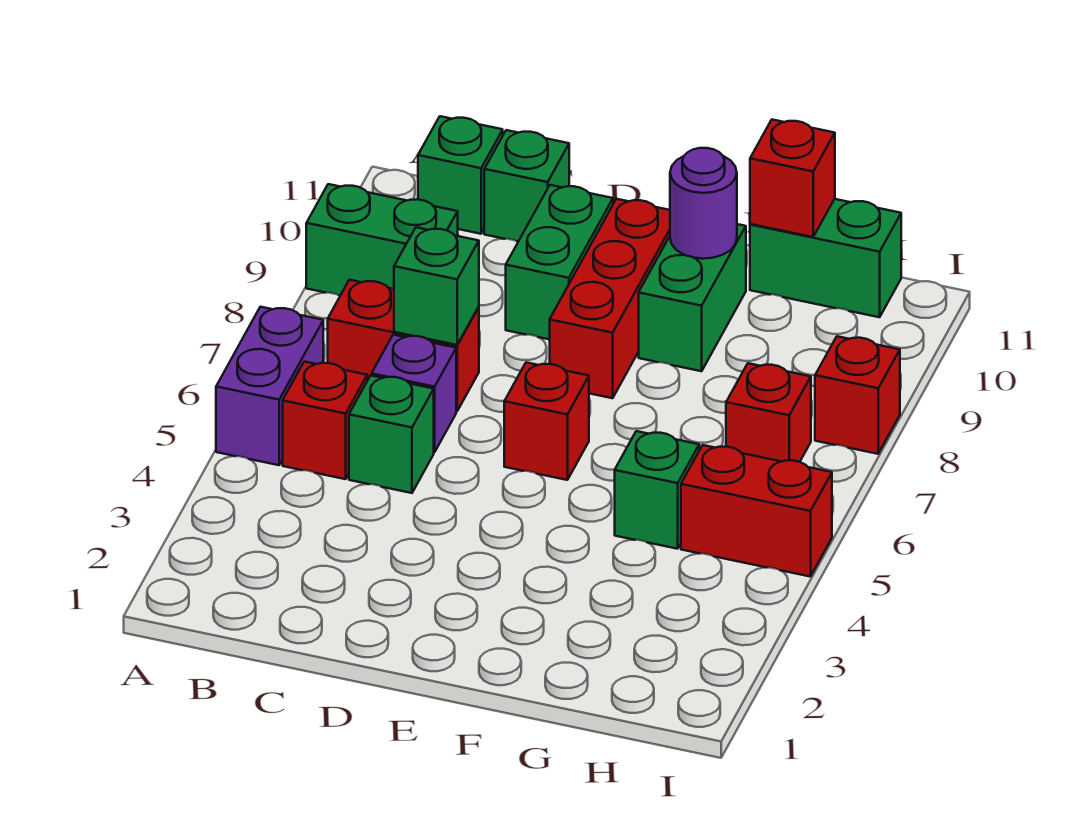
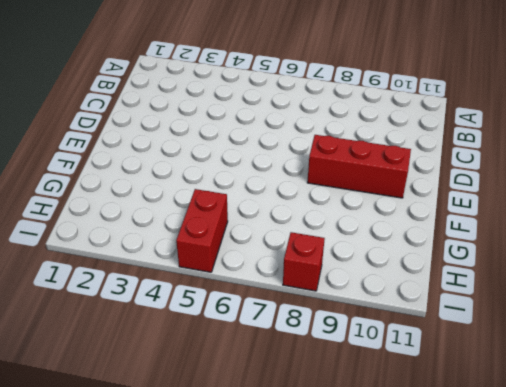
none -> purple 1x2 brick [216,307,323,465]
none -> green 1x2 brick [306,184,458,296]
none -> red 1x1 brick [283,362,367,479]

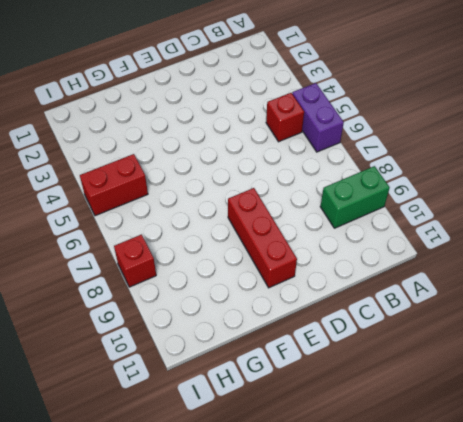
none -> red 1x2 brick [328,280,479,411]
none -> green 1x1 brick [418,116,503,234]
none -> green 1x1 brick [349,376,434,493]

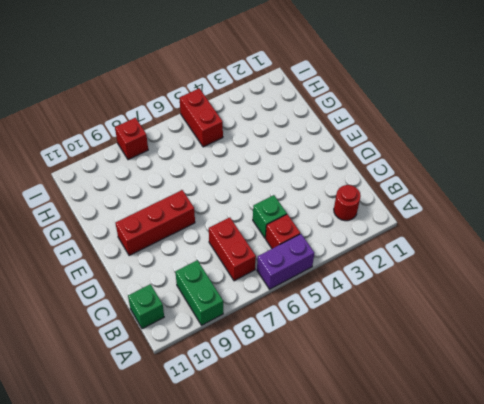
red 1x1 round brick [334,185,361,221] -> none
none -> purple 1x1 brick [372,335,456,452]
none -> green 1x1 brick [484,130,569,242]
none -> green 1x2 brick [506,185,613,339]

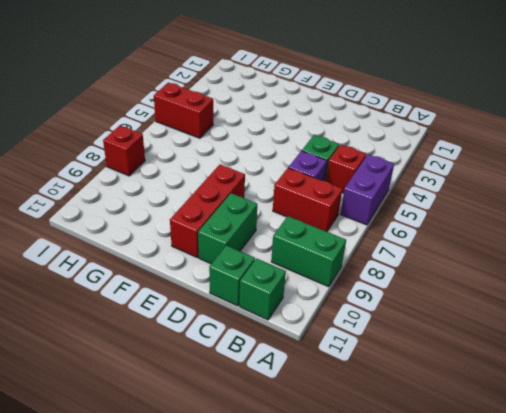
none -> red 1x1 brick [504,362,589,480]
none -> green 1x2 brick [639,224,746,371]
none -> green 1x1 brick [615,431,699,549]

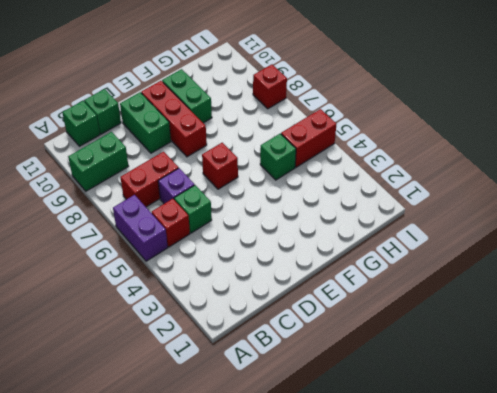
none -> green 1x2 brick [750,199,901,317]
none -> red 1x1 brick [726,363,811,462]
none -> green 1x1 brick [394,227,479,345]

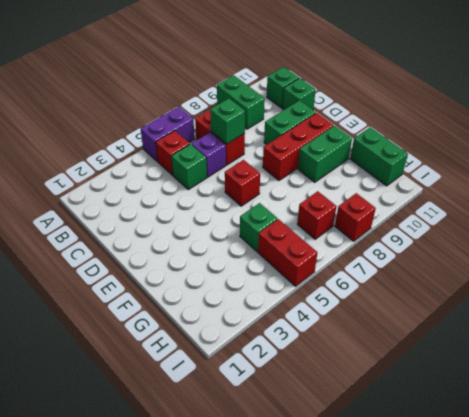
none -> purple 1x1 round brick [670,148,737,259]
none -> red 1x1 brick [750,120,835,237]

